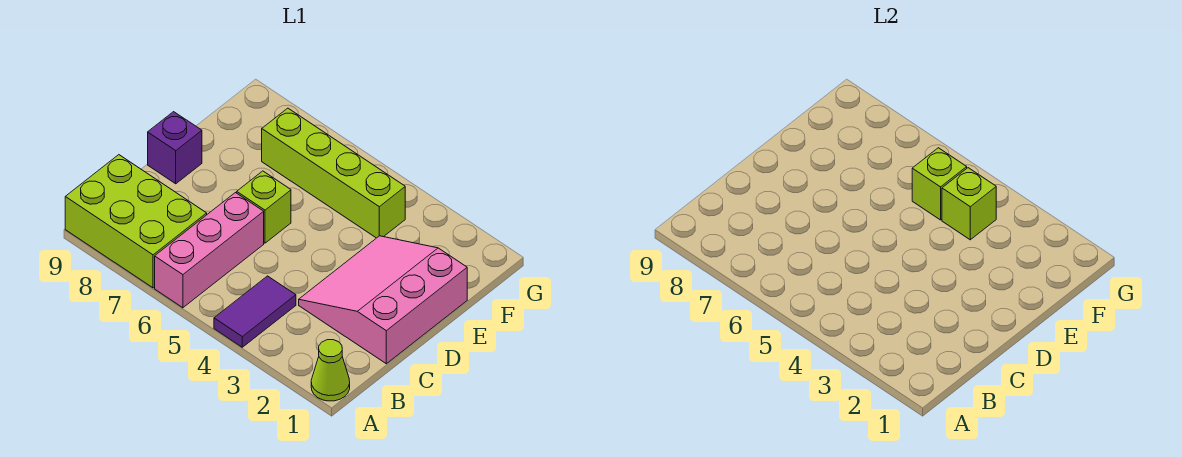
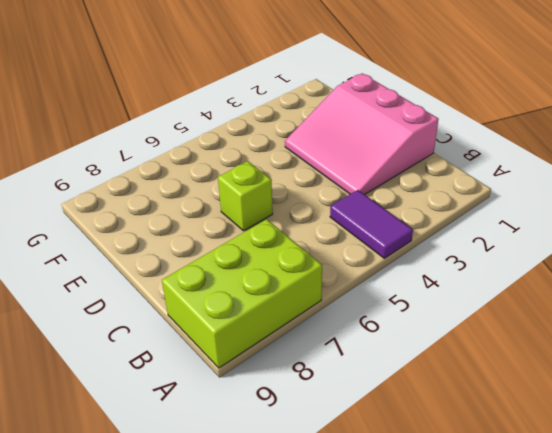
none -> lime 1x1 cone [311,340,350,401]
none -> pink 1x3 brick [155,193,264,308]

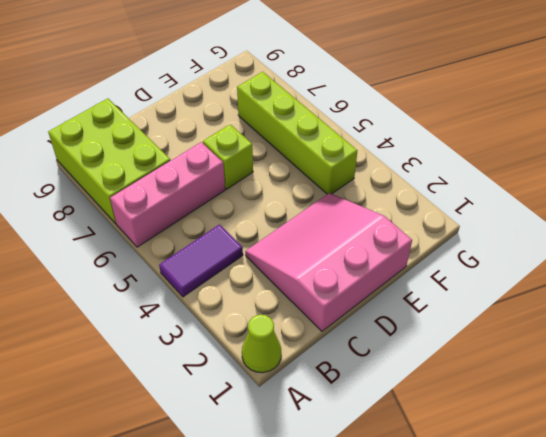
none -> purple 1x1 brick [148,112,202,184]
none -> lime 1x1 brick [942,168,996,240]

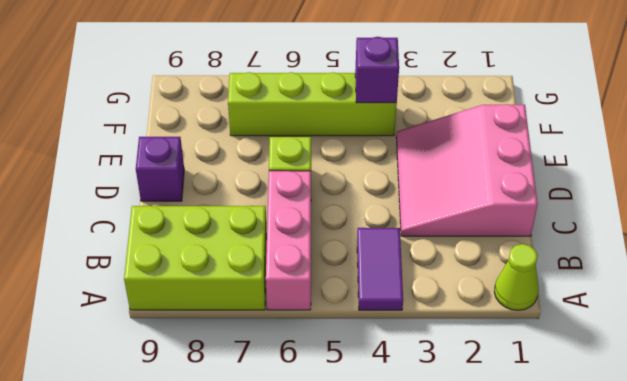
purple 1x1 brick [355,37,399,103] -> lime 1x1 brick [942,168,996,240]
none -> lime 1x1 brick [912,148,967,220]

